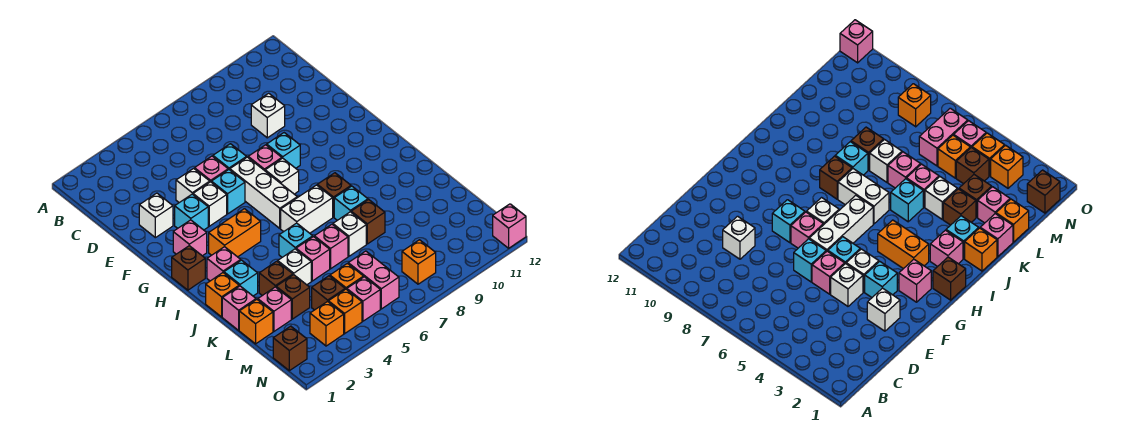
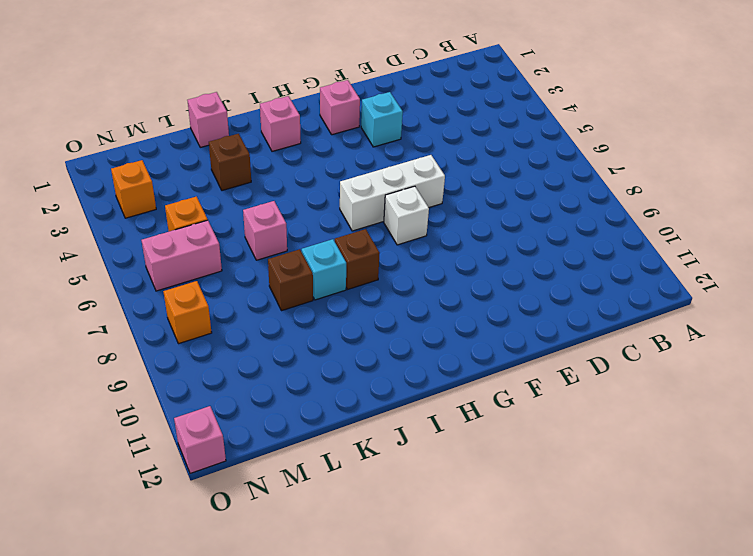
none -> white 1x1 brick [251,93,285,138]
none -> white 1x1 brick [139,193,173,238]
none -> white 1x1 brick [176,168,210,203]
none -> pink 1x1 brick [195,156,228,182]

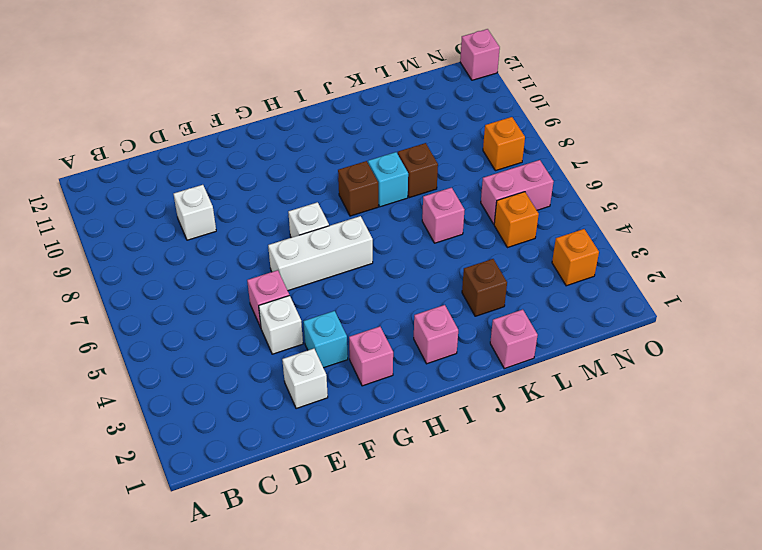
none -> cyan 1x1 brick [213,144,247,170]
none -> white 1x1 brick [193,182,227,226]
none -> cyan 1x1 brick [211,170,245,214]
none -> pink 1x1 brick [248,145,282,171]

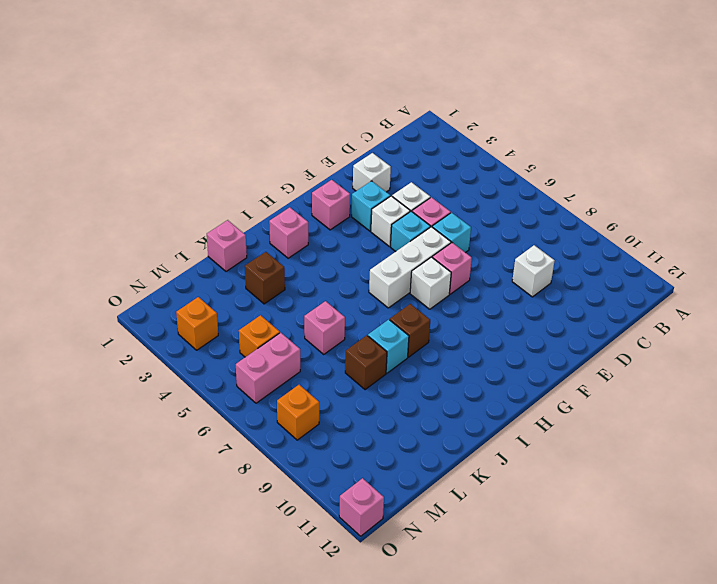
none -> cyan 1x1 brick [267,133,300,168]
none -> brown 1x1 brick [172,246,205,290]
none -> orange 1x2 brick [209,209,261,257]
none -> white 1x2 brick [281,185,333,233]

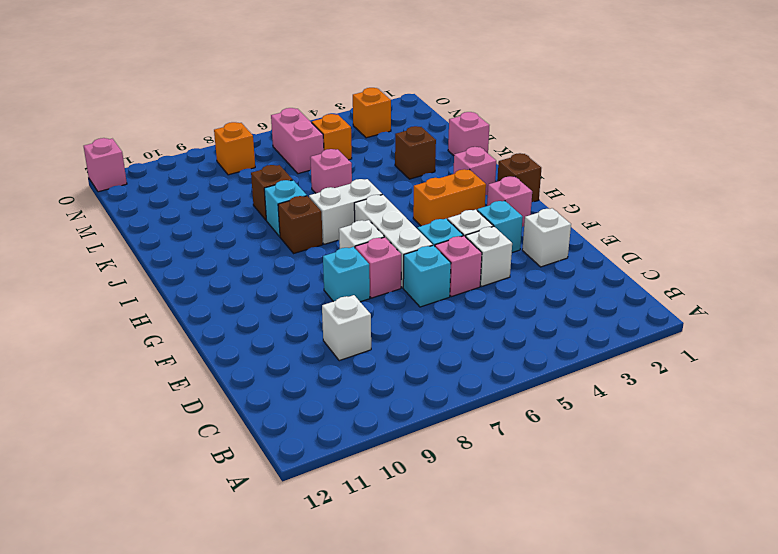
none -> orange 1x1 brick [206,273,239,317]
none -> cyan 1x1 brick [224,260,258,296]
none -> cyan 1x1 brick [279,223,313,257]
none -> white 1x1 brick [278,249,311,285]

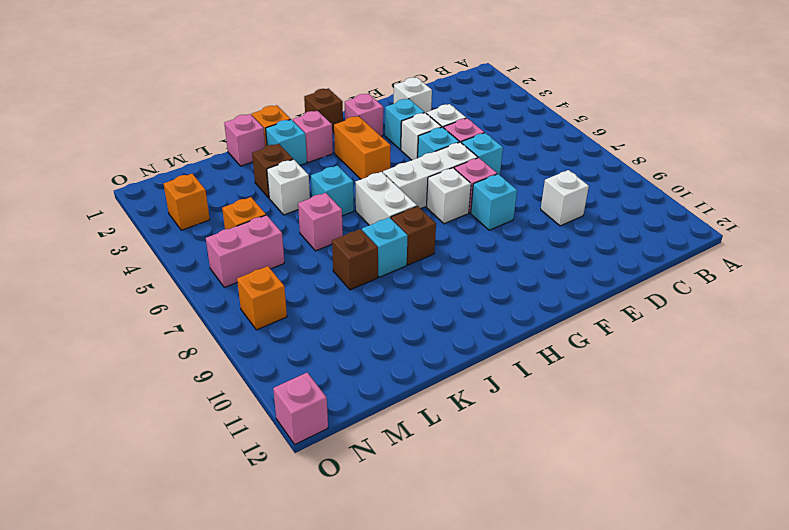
none -> pink 1x1 brick [296,237,330,281]
none -> white 1x1 brick [333,212,366,256]
none -> orange 1x1 brick [239,300,273,344]
none -> pink 1x1 brick [258,287,291,331]

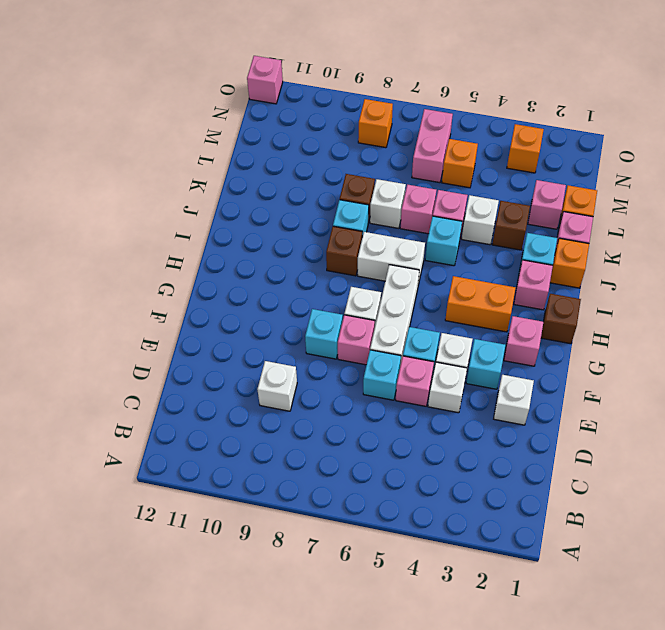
none -> brown 1x1 brick [276,275,310,319]
none -> brown 1x1 brick [312,276,345,310]
none -> brown 1x1 brick [273,326,307,371]
none -> orange 1x1 brick [328,289,362,334]

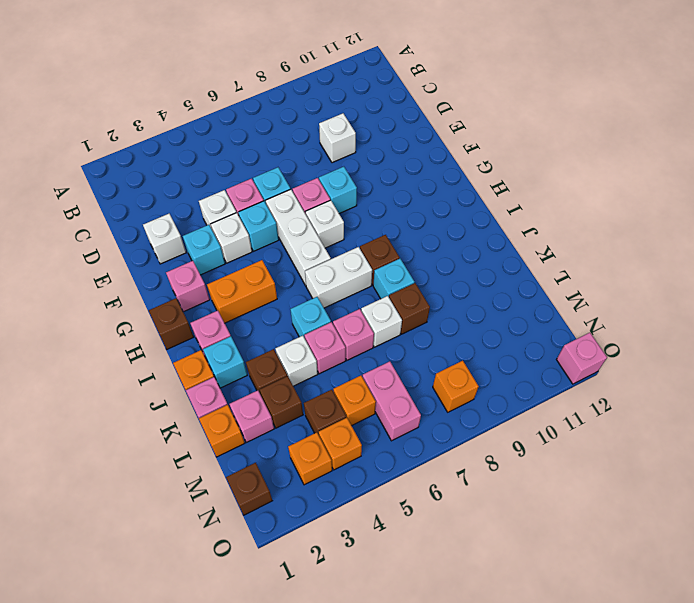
none -> pink 1x1 brick [347,277,380,321]

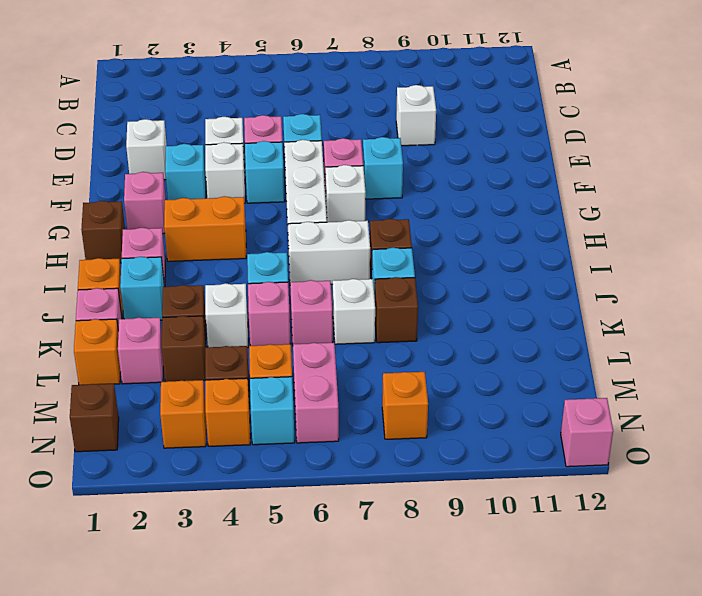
cyan 1x1 brick [250,377,295,445] -> pink 1x1 brick [347,277,380,321]

